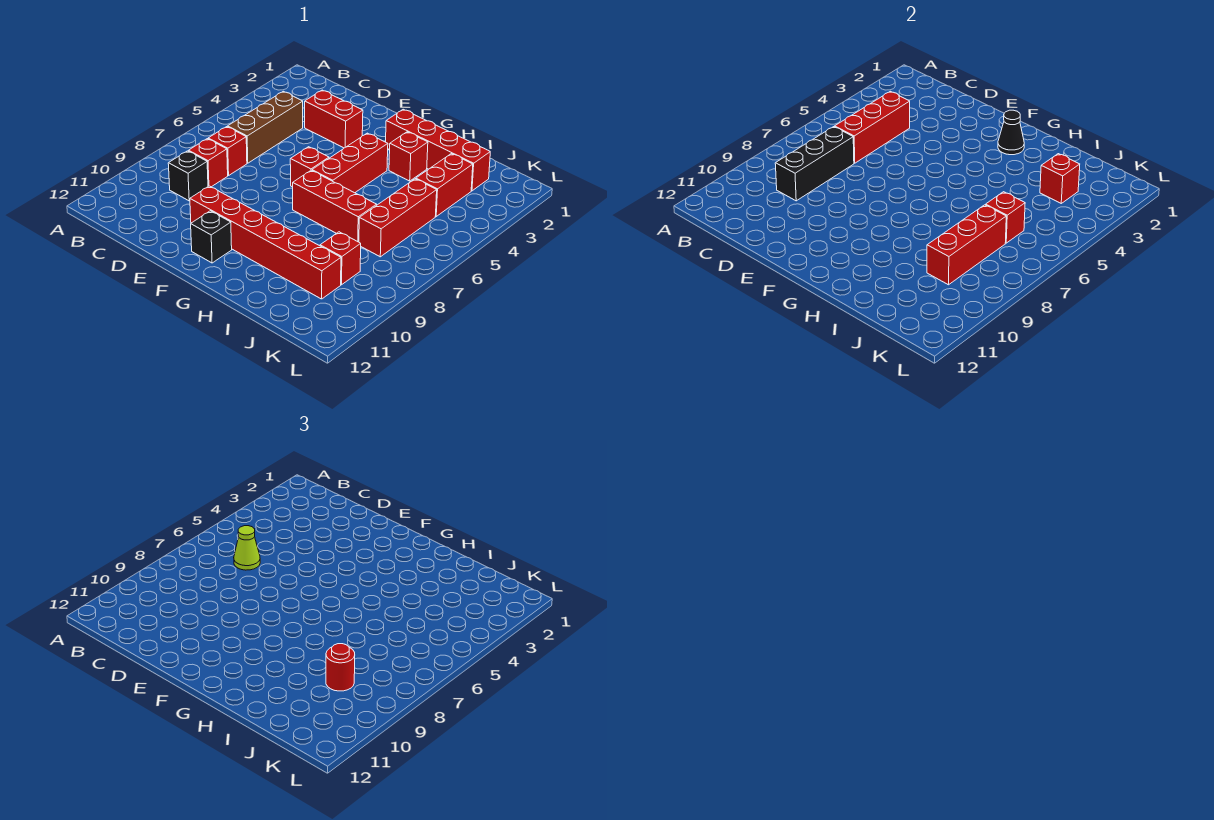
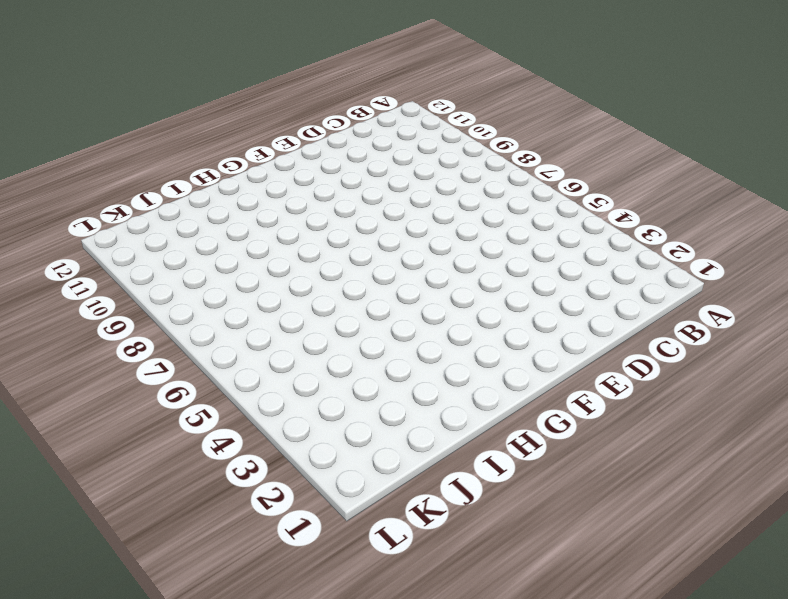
none -> brown 1x3 brick [228,91,303,163]
none -> red 1x1 brick [208,127,247,176]
none -> red 1x1 brick [188,139,228,187]

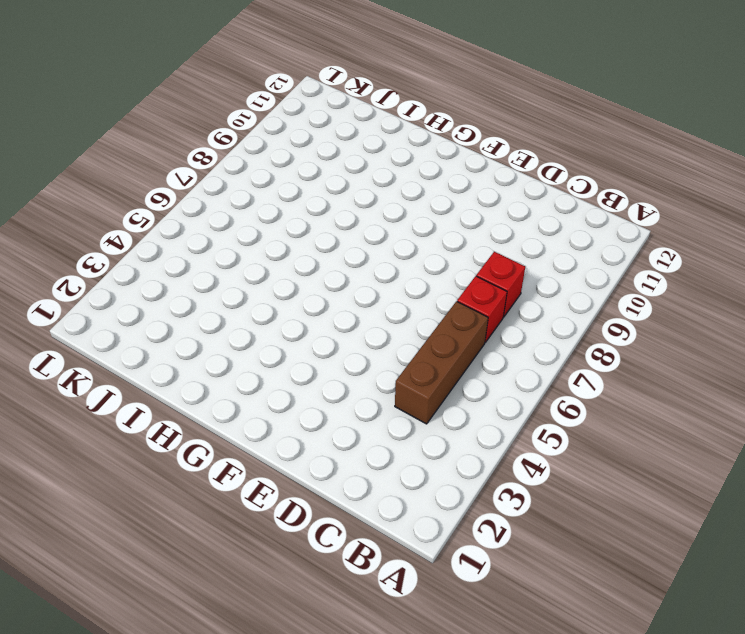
none -> black 1x1 brick [168,151,208,201]
none -> red 1x2 brick [305,90,363,148]
none -> red 1x6 brick [190,186,341,299]

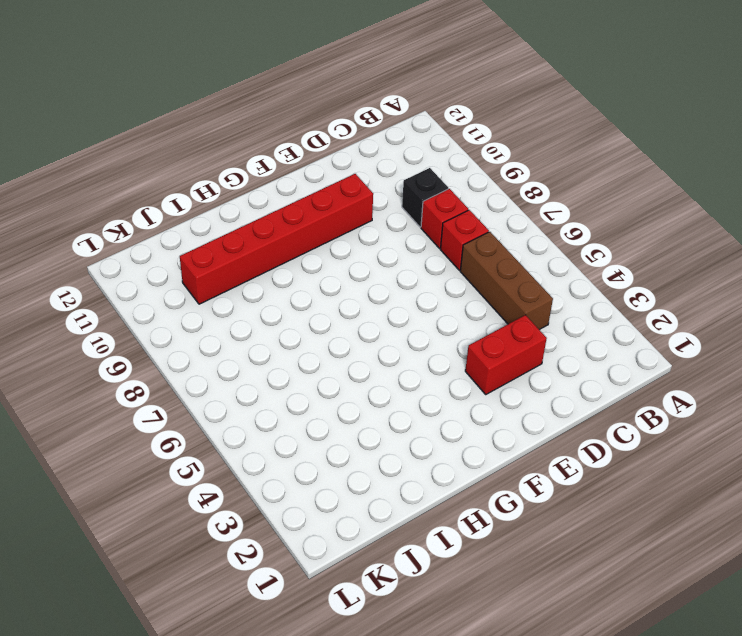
none -> red 1x1 brick [290,147,329,187]
none -> black 1x1 brick [191,211,232,263]
none -> red 1x4 brick [386,109,490,191]

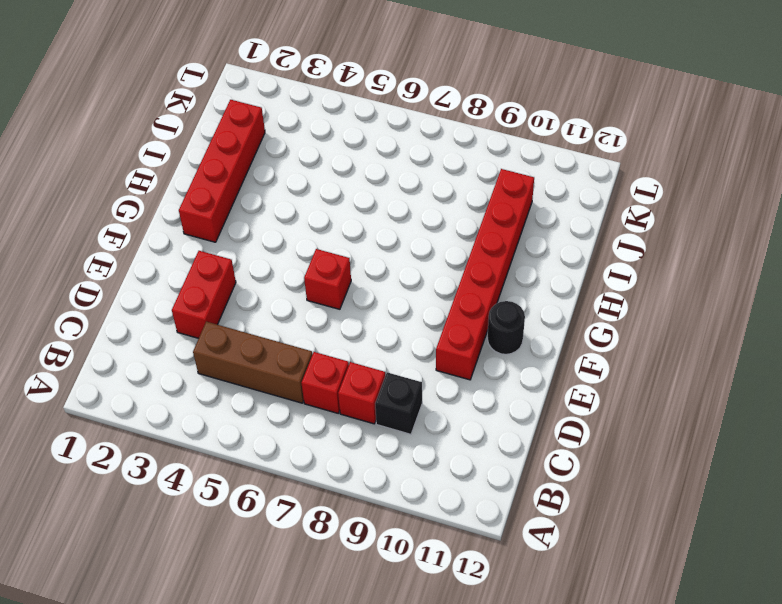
black 1x1 round brick [487,301,525,354] -> black 1x1 brick [191,211,232,263]
none -> red 1x3 brick [312,133,388,193]
none -> red 1x3 brick [293,170,377,242]
none -> red 1x1 brick [389,132,428,181]

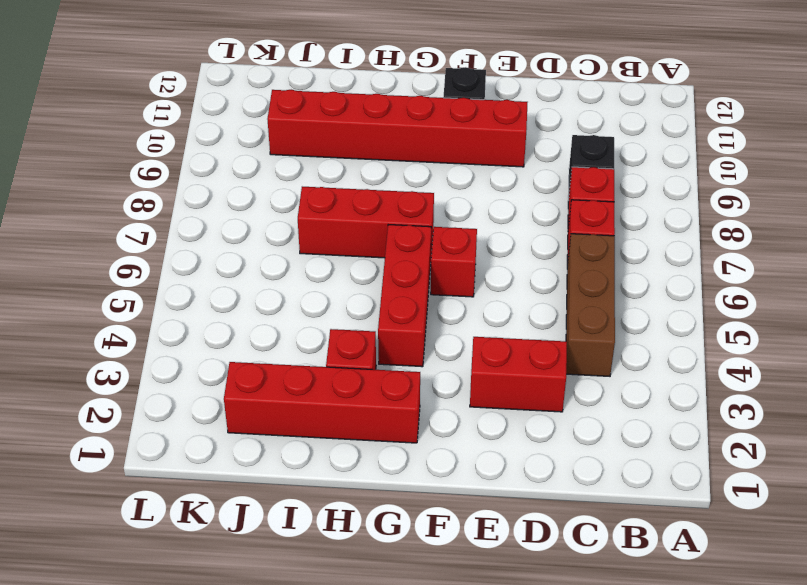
none -> red 1x2 brick [416,154,473,216]
none -> red 1x3 brick [359,179,437,257]
none -> red 1x1 brick [320,232,361,285]

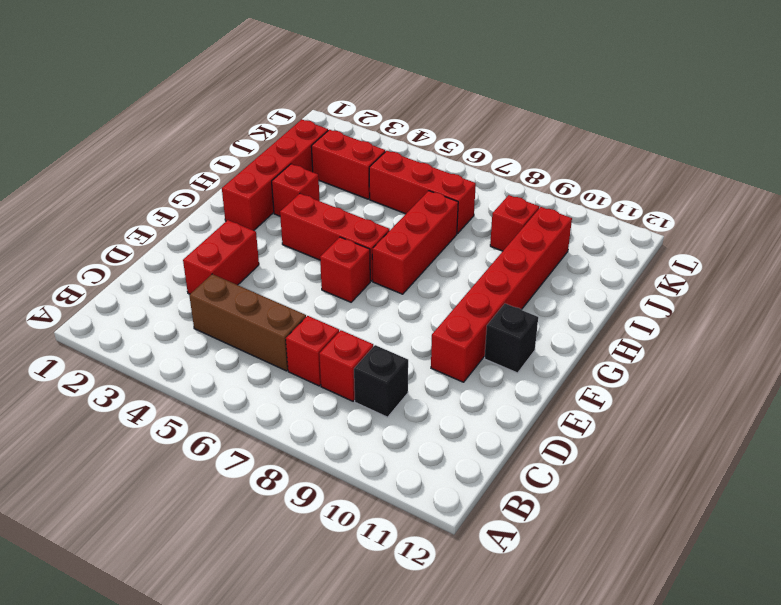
none -> red 1x3 brick [835,91,910,163]
none -> black 1x3 brick [775,127,854,201]
none -> black 1x1 cone [998,110,1024,155]

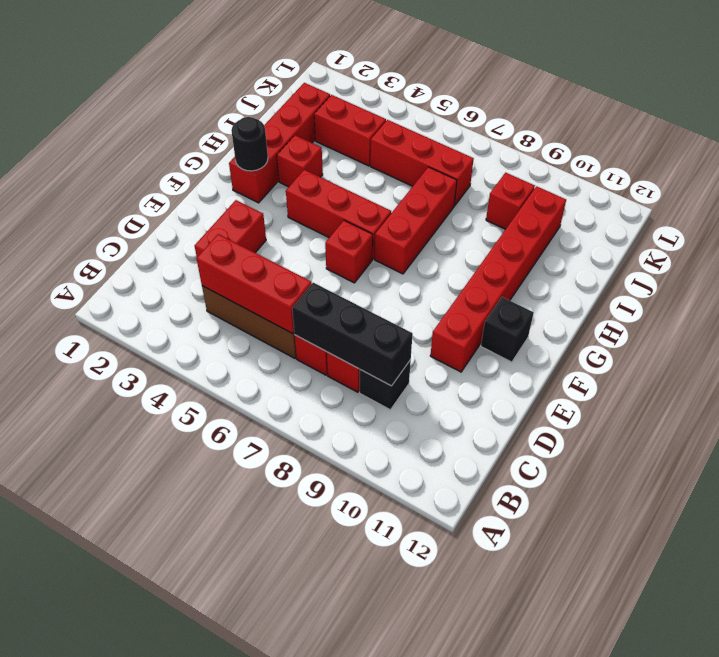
black 1x1 round brick [231,117,268,171] -> black 1x1 cone [998,110,1024,155]
none -> red 1x1 brick [1040,154,1080,203]
none -> red 1x1 brick [986,192,1025,243]
none -> red 1x3 brick [927,205,1006,285]

